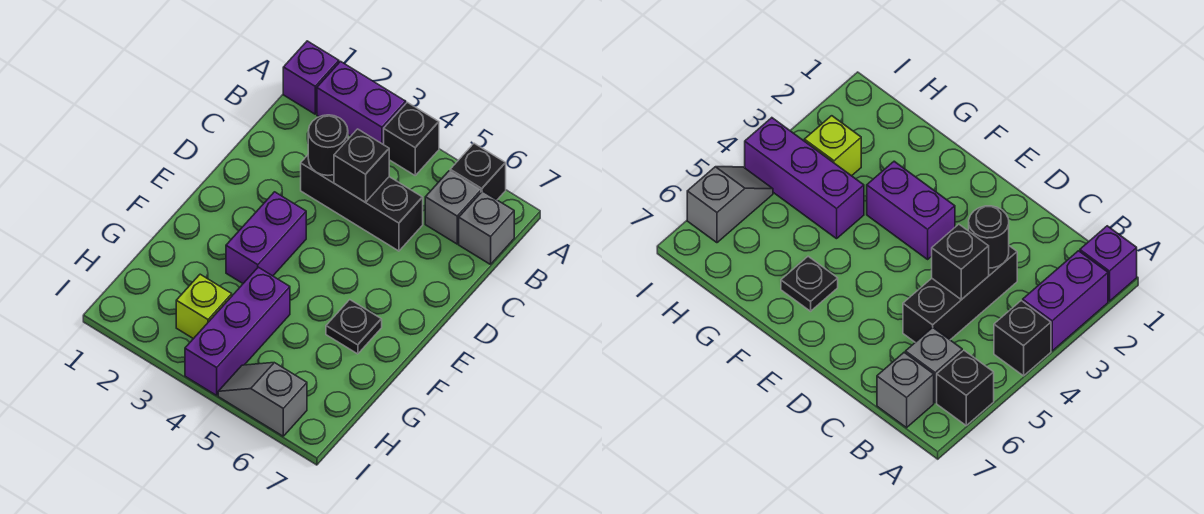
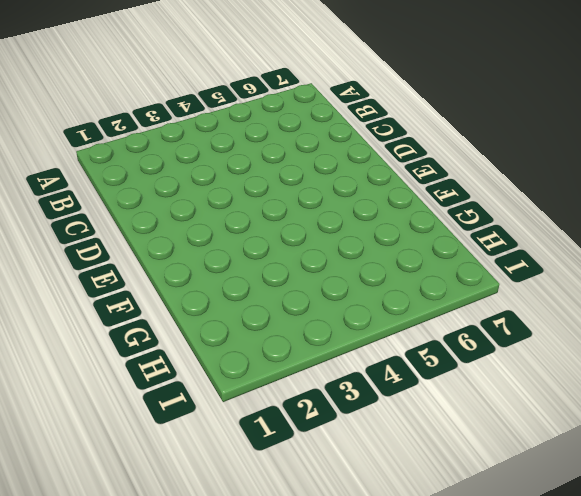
none -> purple 1x1 brick [283,41,339,114]
none -> purple 1x2 brick [317,61,406,145]
none -> black 1x1 brick [384,102,439,175]

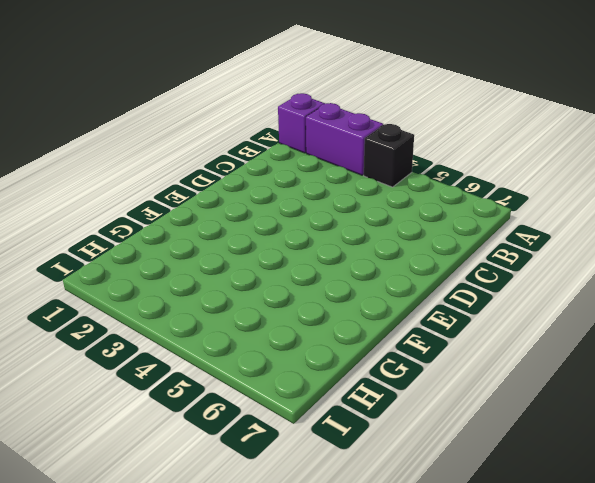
none -> black 1x1 brick [450,143,506,200]
none -> grey 1x1 brick [425,171,481,244]
none -> grey 1x1 brick [459,191,514,264]

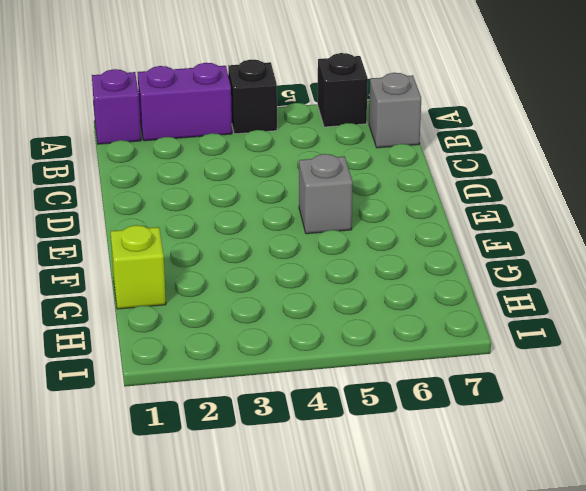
grey 1x1 brick [299,154,353,234] -> grey 1x1 brick moved to [425,171,481,244]
lime 1x1 brick [111,225,166,309] -> lime 1x1 brick moved to [176,274,232,339]
none -> black 1x3 brick [301,155,423,251]
none -> purple 1x2 brick [226,192,306,283]
none -> black 1x1 plate [326,300,382,354]

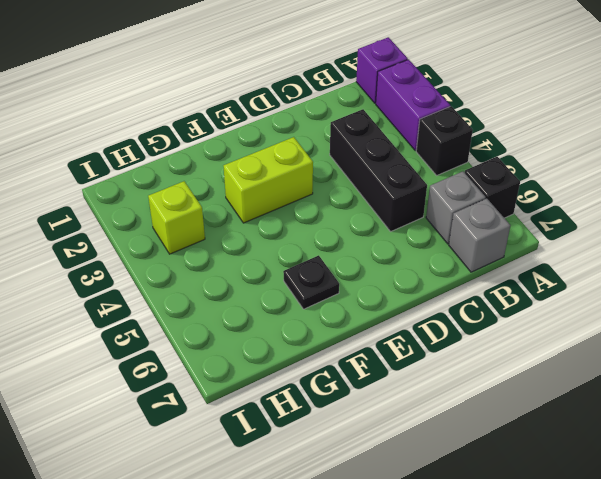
lime 1x2 brick [224,137,313,223] -> purple 1x2 brick [226,192,306,283]
none -> purple 1x3 brick [185,267,290,395]
none -> grey 1x2 slope [218,363,307,436]
none -> black 1x1 round brick [308,115,348,175]

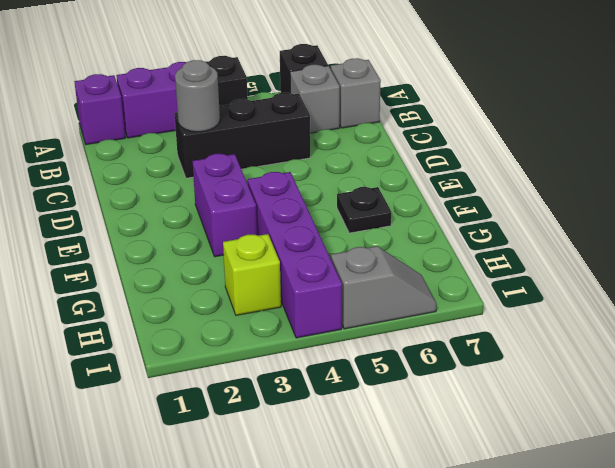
grey 1x1 round brick [175,60,220,132] -> black 1x1 round brick [308,115,348,175]
purple 1x4 brick [248,172,342,338] -> purple 1x3 brick [185,267,290,395]
grey 1x2 slope [331,246,437,329] -> grey 1x2 slope turned to [218,363,307,436]
none -> black 1x1 brick [334,129,389,202]

